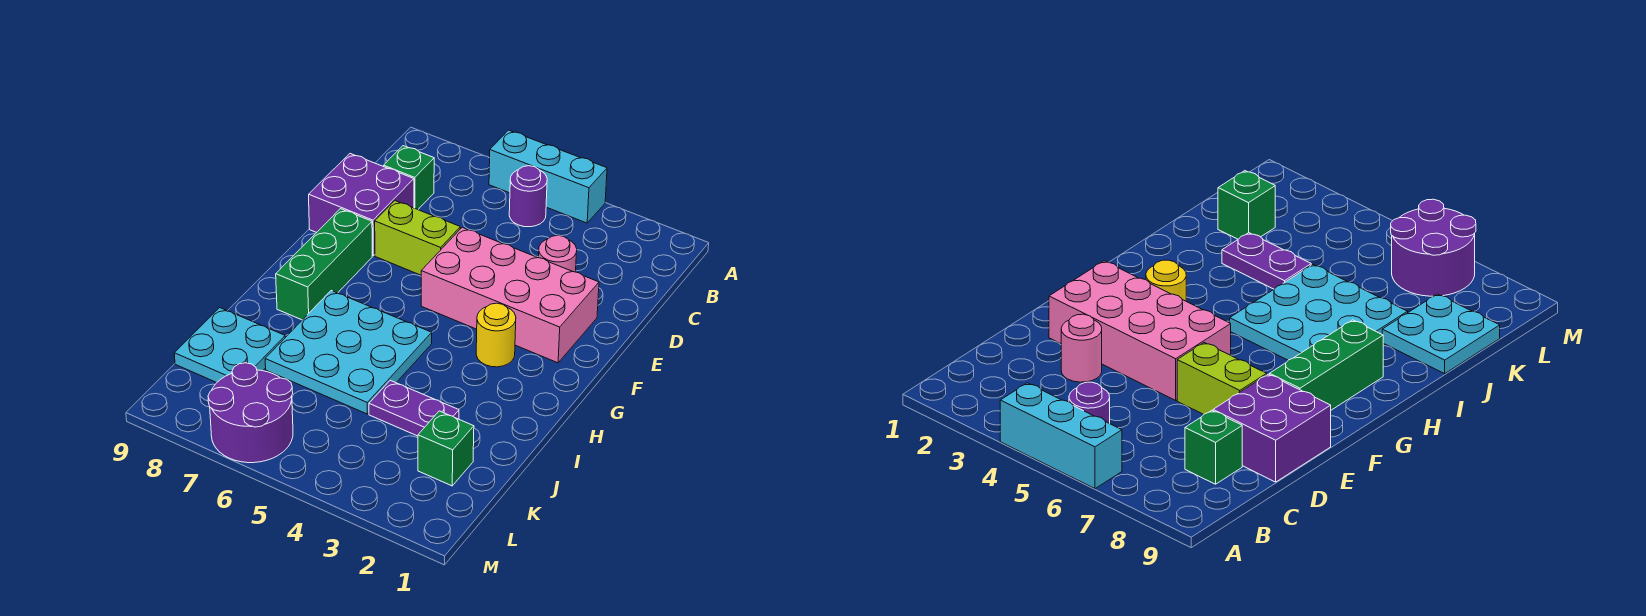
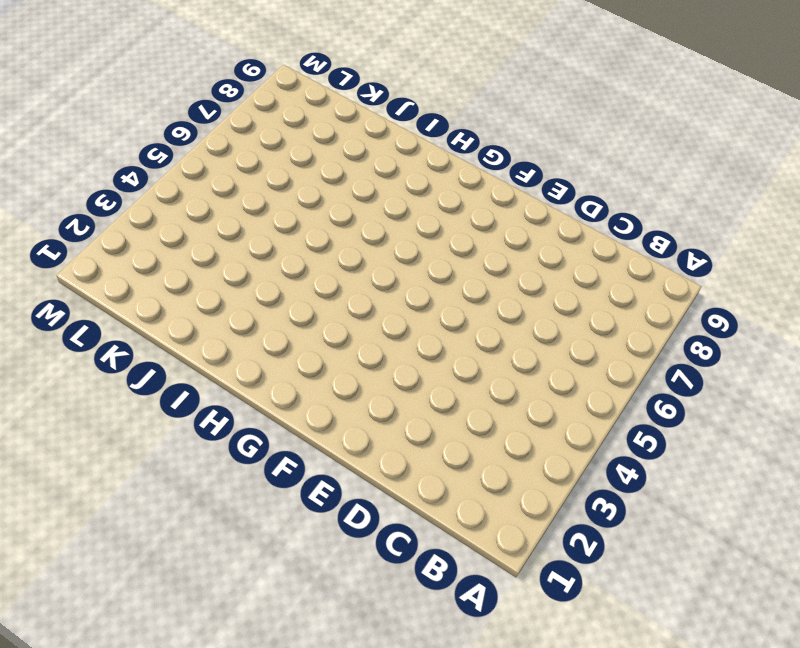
none -> cyan 1x3 brick [489,130,607,223]
none -> purple 1x1 round brick [509,166,547,227]
none -> green 1x1 brick [384,146,434,210]

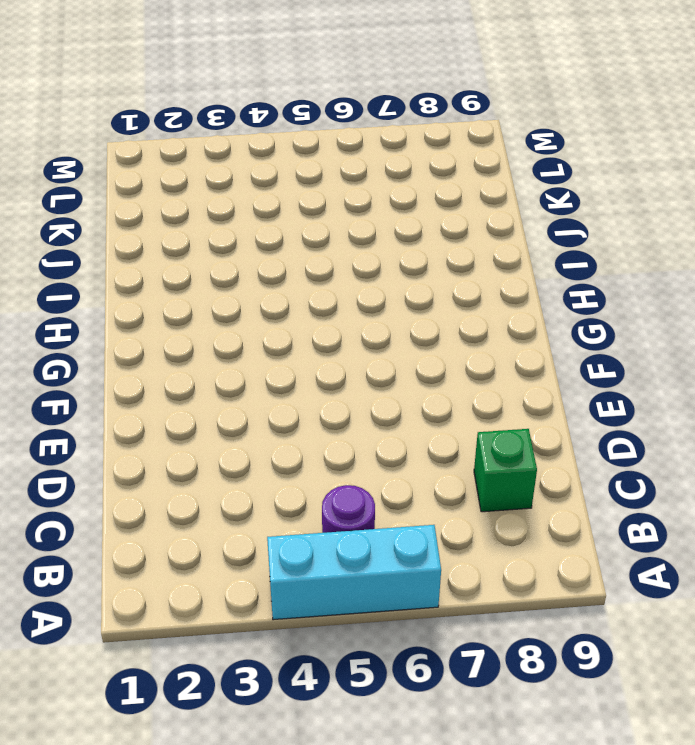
none -> pink 1x1 round brick [538,235,577,272]
none -> purple 2x2 brick [309,154,414,256]
none -> pink 2x4 brick [421,227,599,363]

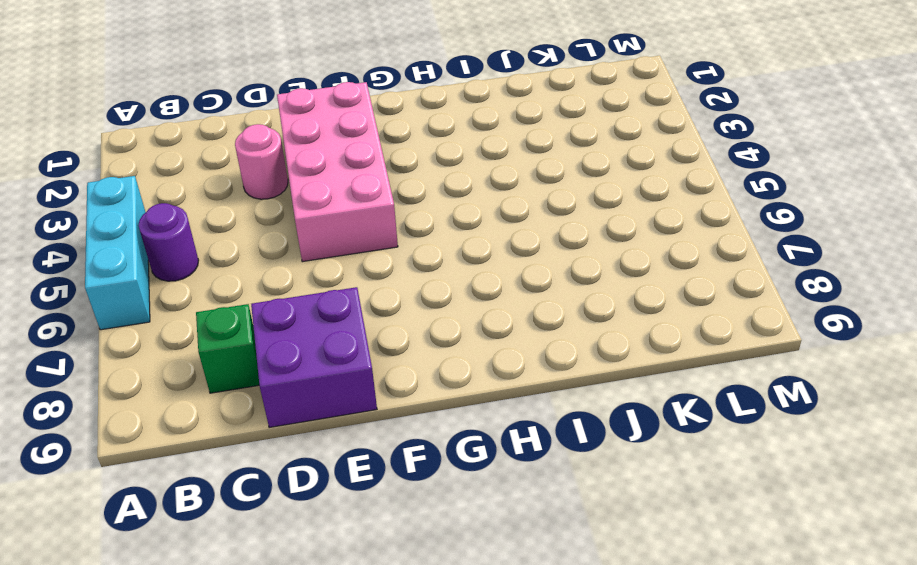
none -> lime 1x2 brick [375,201,460,275]
none -> green 1x3 brick [276,209,372,320]
none -> yellow 1x1 round brick [476,303,516,367]

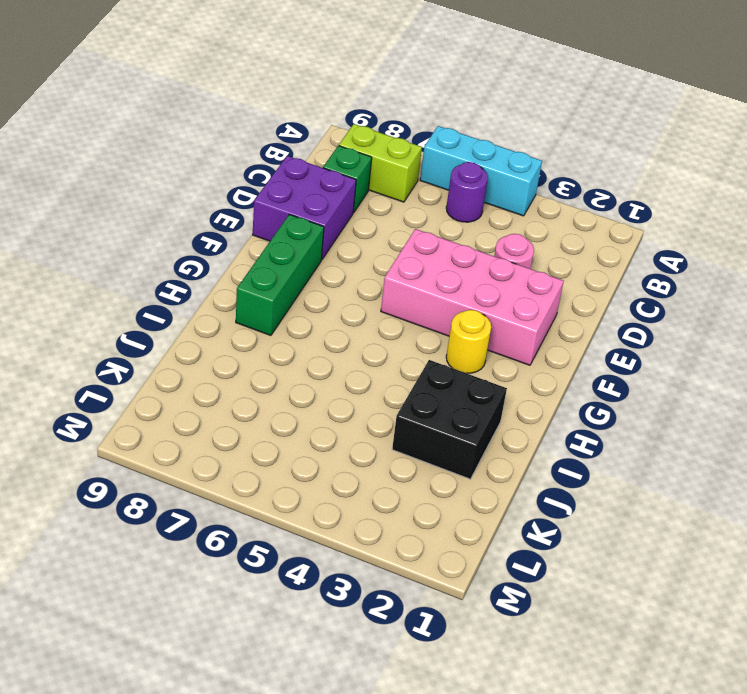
lime 1x2 brick [339,124,422,202] -> lime 1x2 brick moved to [375,201,460,275]
black 2x2 brick [392,360,507,479] -> purple 1x2 plate [369,380,459,436]
none -> cyan 3x3 plate [265,291,432,414]
none -> cyan 2x2 plate [174,308,285,383]
none -> green 1x1 brick [418,411,474,486]

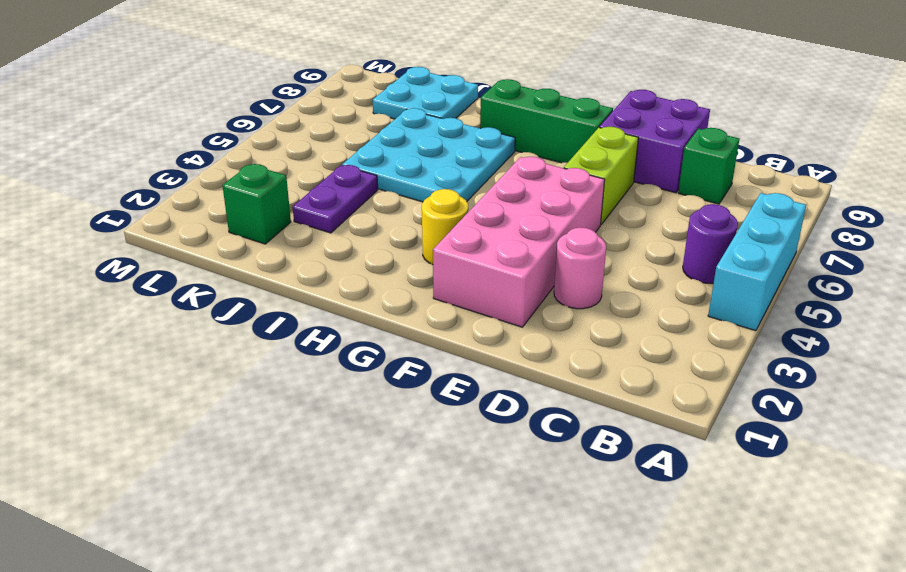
none -> purple 2x2 round brick [208,363,293,463]

